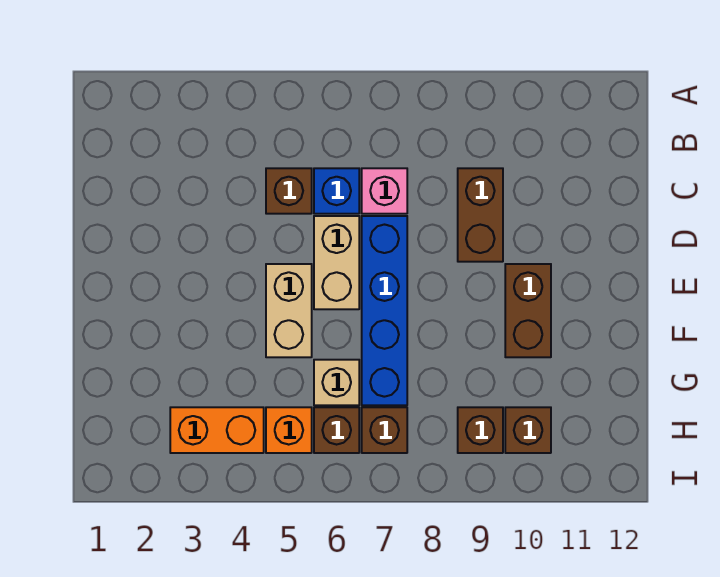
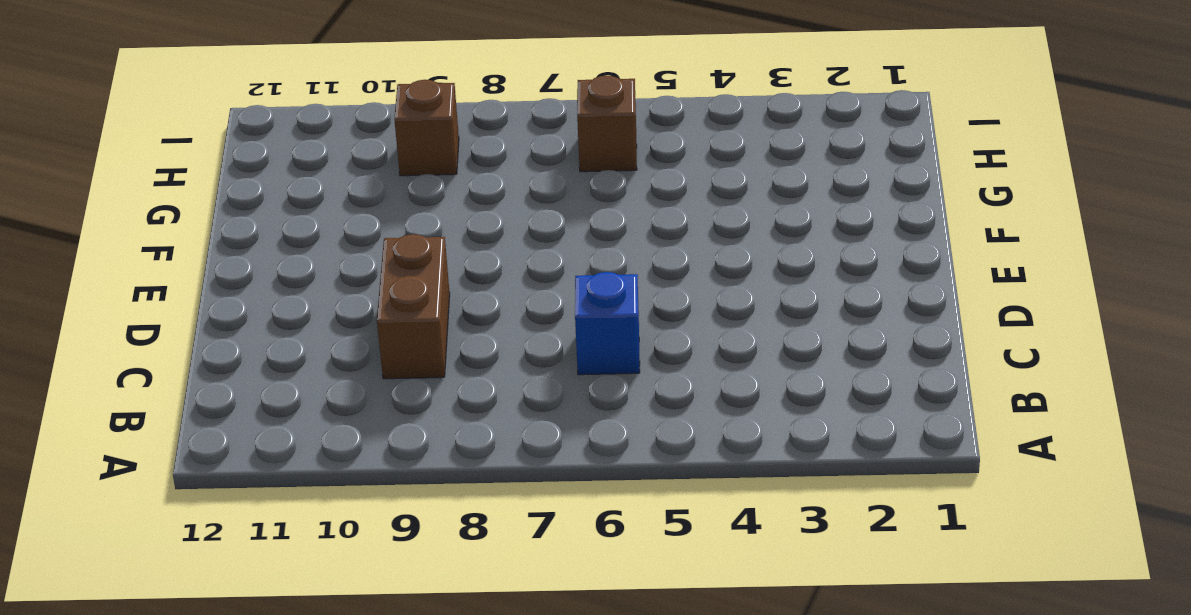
none -> brown 1x1 brick [266,168,312,214]
none -> pink 1x1 brick [362,168,407,214]
none -> tan 1x2 brick [314,216,359,309]

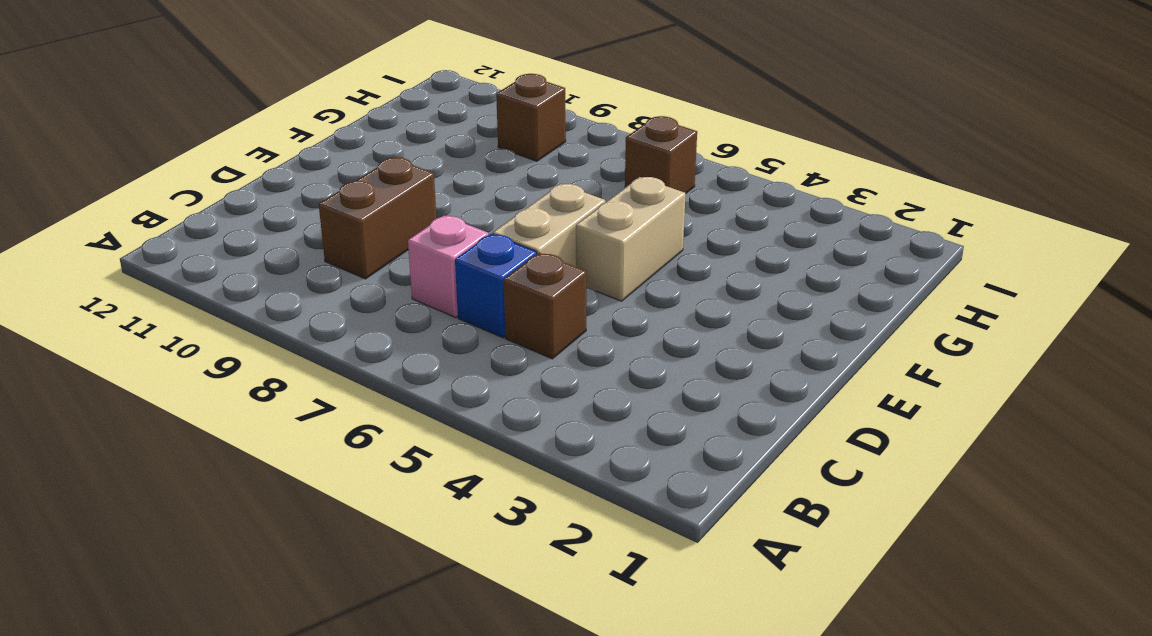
none -> blue 1x4 brick [362,216,407,405]
none -> brown 1x2 brick [505,264,551,357]
none -> tan 1x1 brick [314,360,359,405]

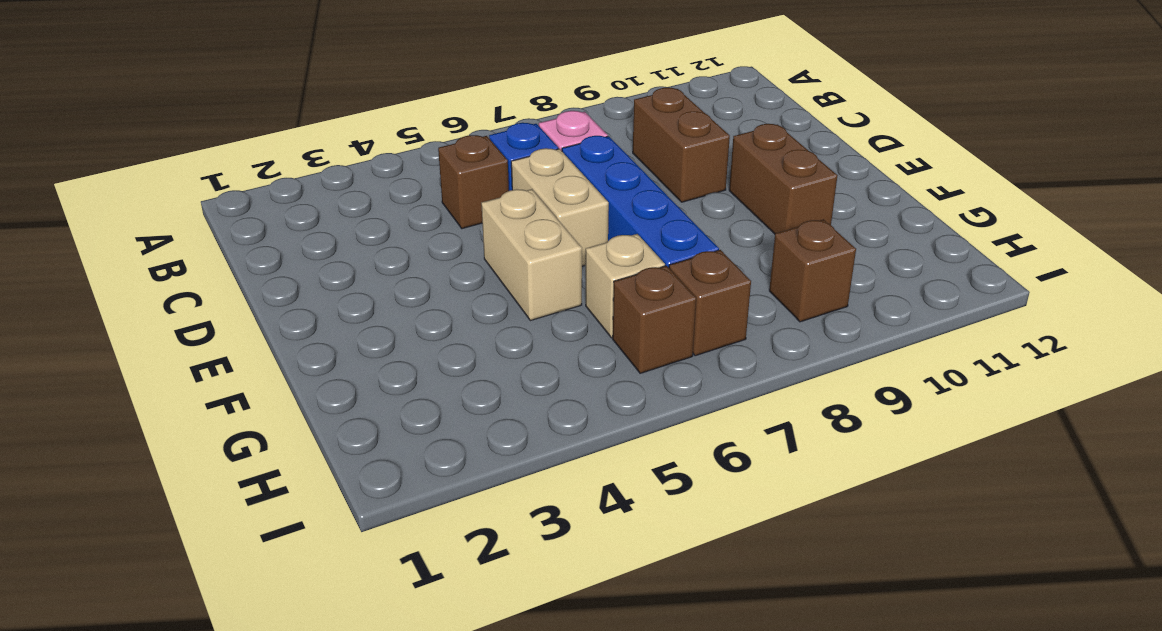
none -> orange 1x2 brick [170,407,264,453]
none -> orange 1x1 brick [266,407,312,453]
none -> brown 1x1 brick [505,407,551,453]

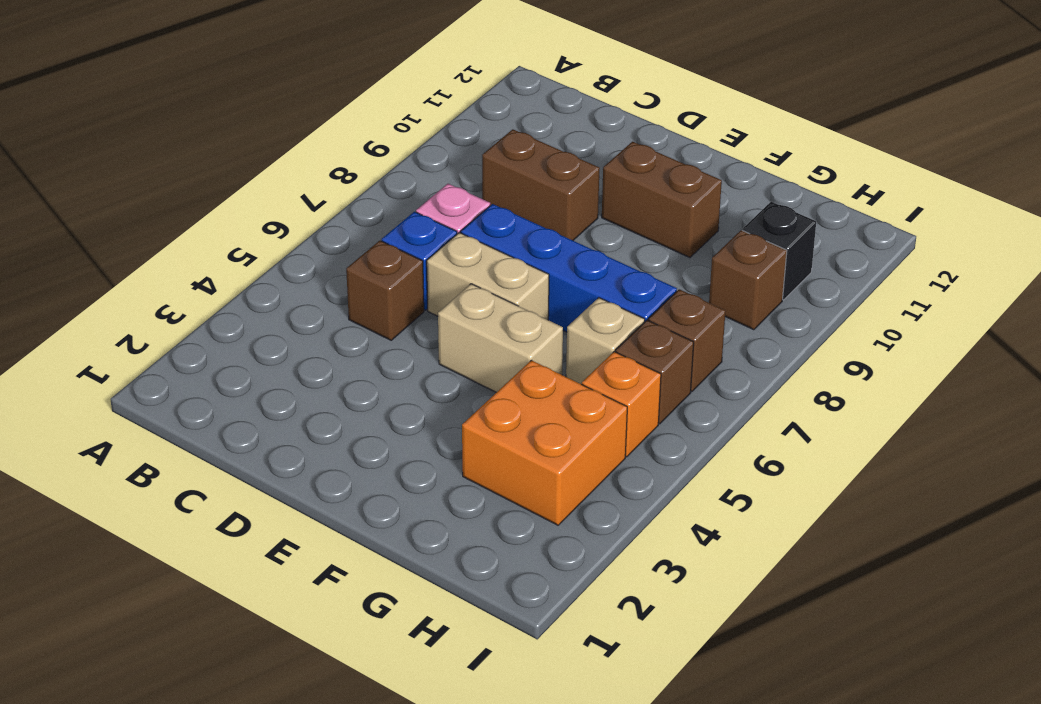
orange 2x2 brick [462,360,627,525] -> orange 1x2 brick [170,407,264,453]
black 1x1 brick [742,202,816,300] -> brown 1x1 brick [505,407,551,453]

